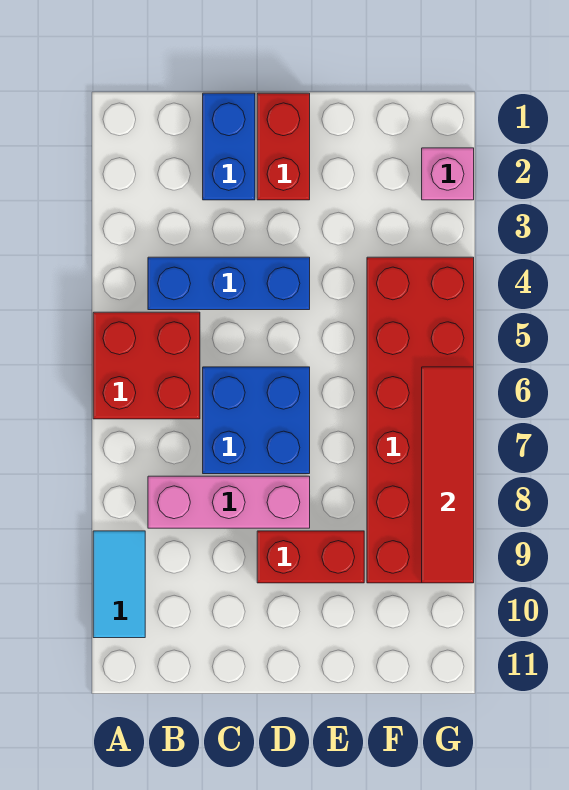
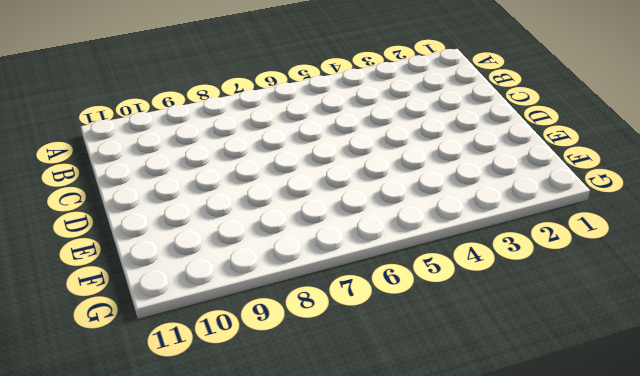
none -> red 2x2 brick [93,312,200,419]
none -> cyan 1x2 tile [93,531,145,638]

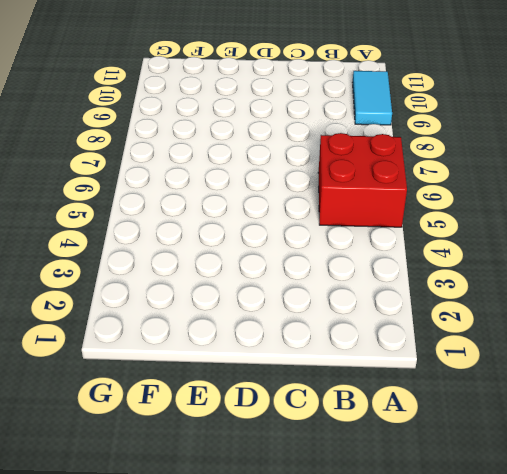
none -> blue 1x3 brick [148,257,310,310]
none -> pink 1x3 brick [148,476,310,528]

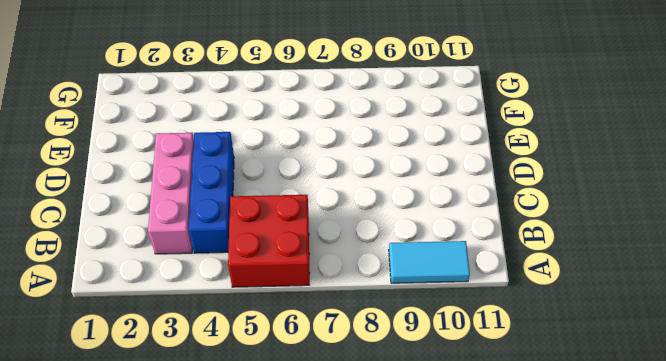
pink 1x3 brick [148,133,194,254] -> pink 1x3 brick moved to [148,476,310,528]
none -> blue 1x2 brick [203,93,255,200]
none -> blue 2x2 brick [203,367,310,474]

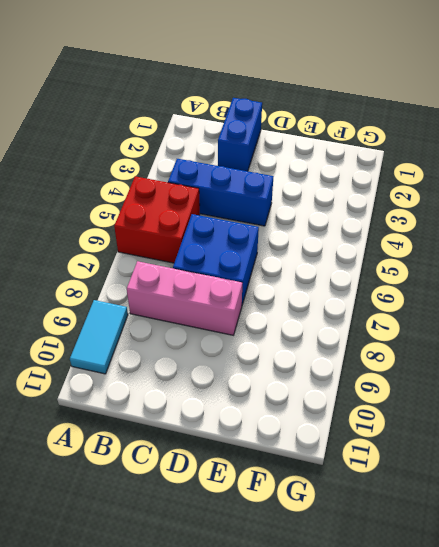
none -> red 1x2 brick [257,93,310,200]
none -> red 1x2 brick [257,531,364,583]

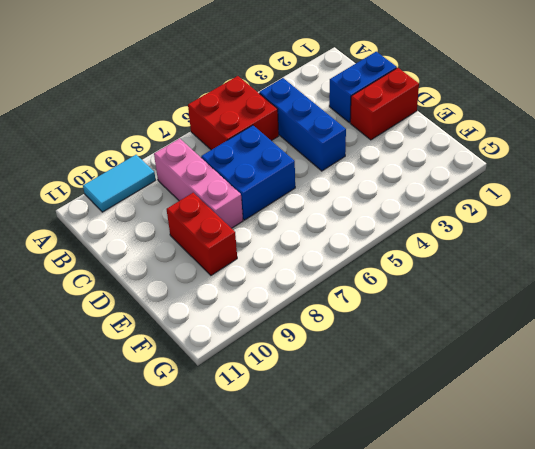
none -> red 2x6 brick [367,257,474,583]
none -> pink 1x1 brick [422,148,474,200]

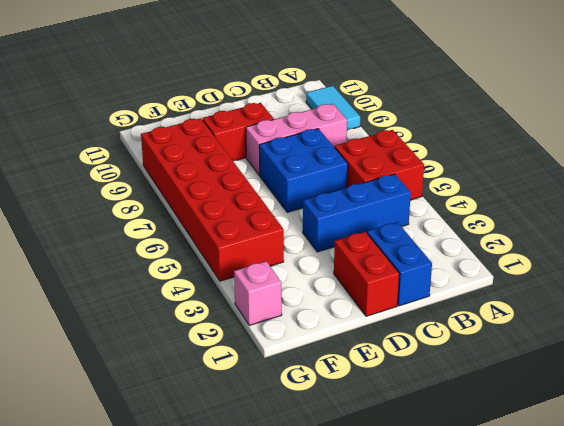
none -> red 1x4 tile [422,367,474,583]

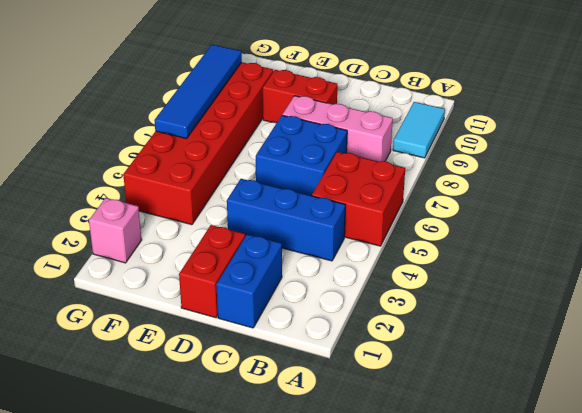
blue 1x4 tile [154,45,242,139] -> red 1x4 tile [422,367,474,583]

